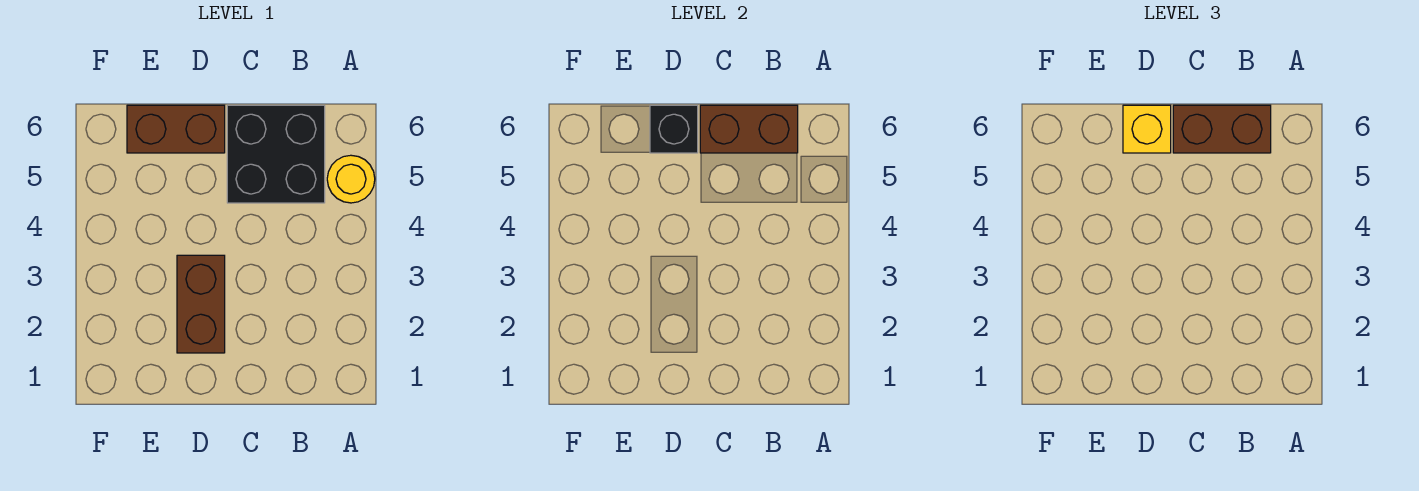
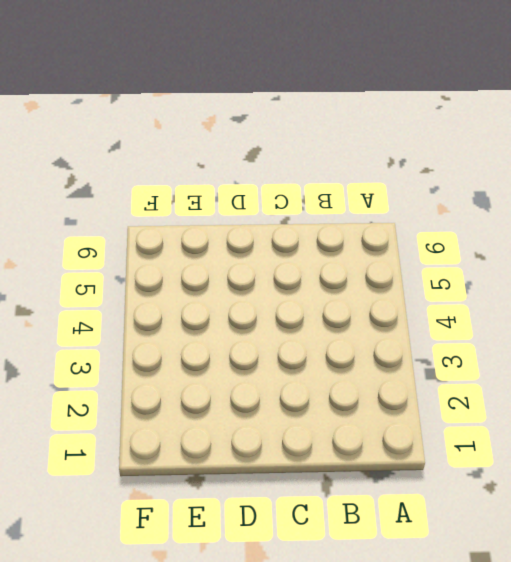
none -> yellow 1x1 round brick [327,155,375,203]
none -> black 2x2 brick [227,105,325,203]

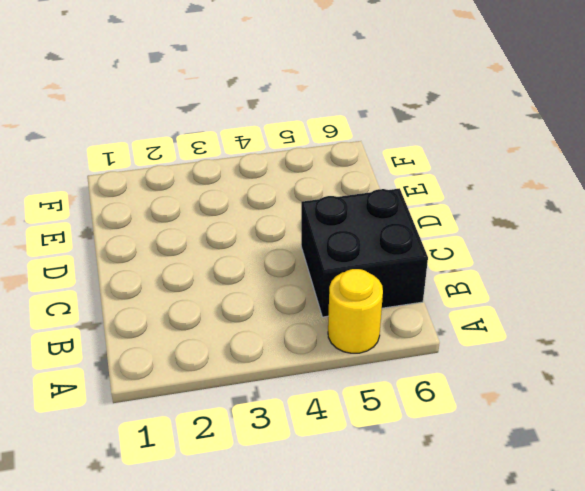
none -> brown 1x2 brick [177,255,225,353]
none -> brown 1x2 brick [127,105,225,153]

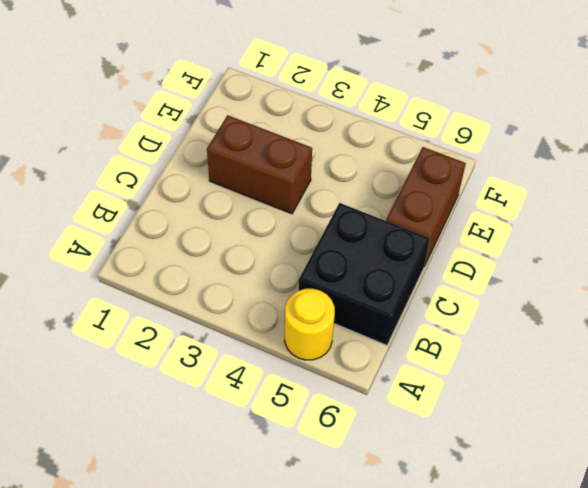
none -> brown 1x2 brick [700,105,798,153]
none -> black 1x1 brick [650,105,698,153]

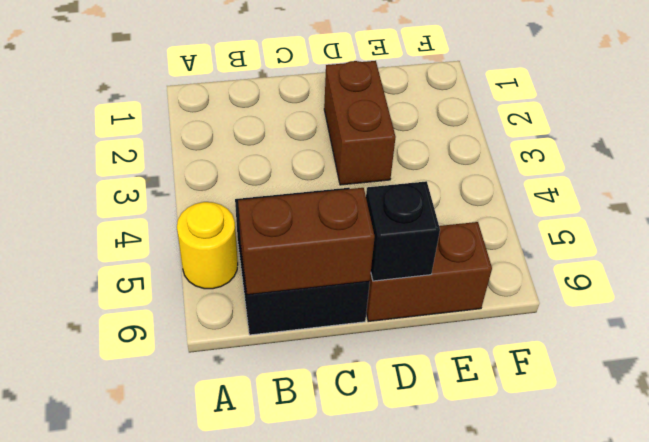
none -> brown 1x2 brick [1173,105,1271,153]
none -> yellow 1x1 brick [1123,105,1171,153]

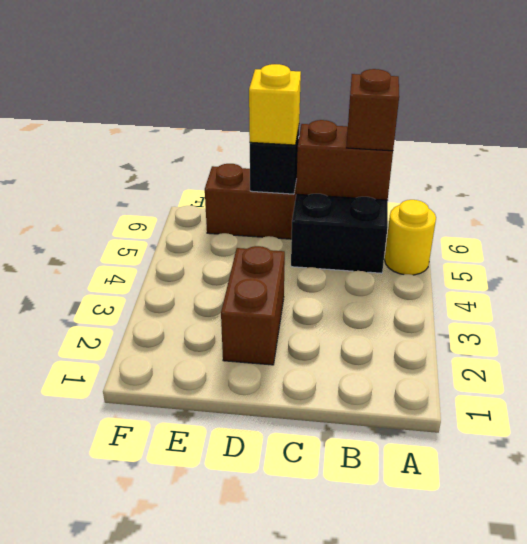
brown 1x1 brick [346,69,399,151] -> brown 1x2 brick [1173,105,1271,153]

